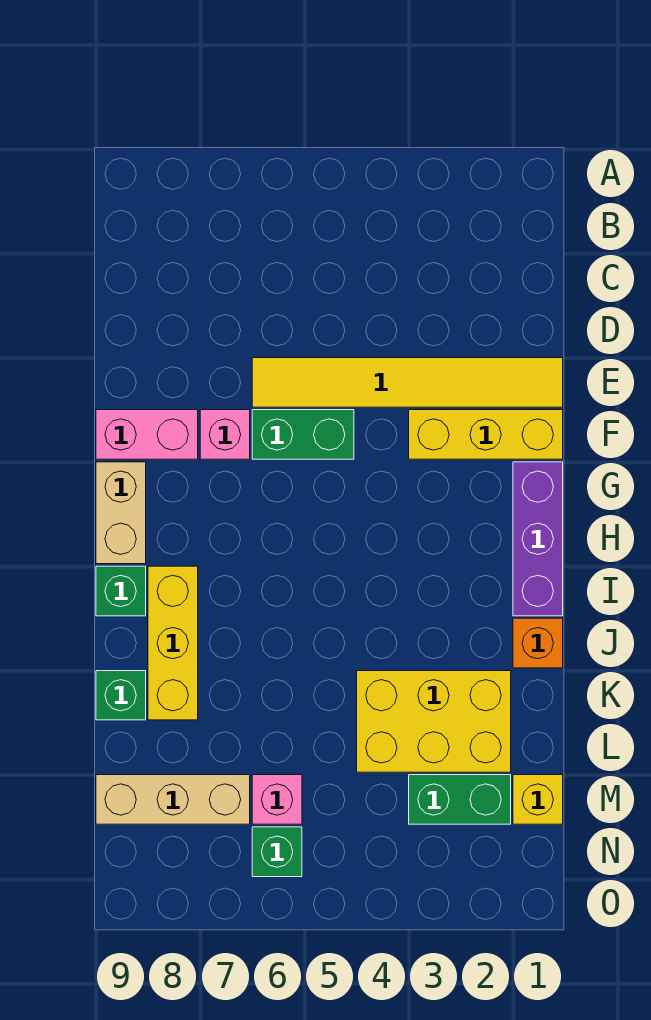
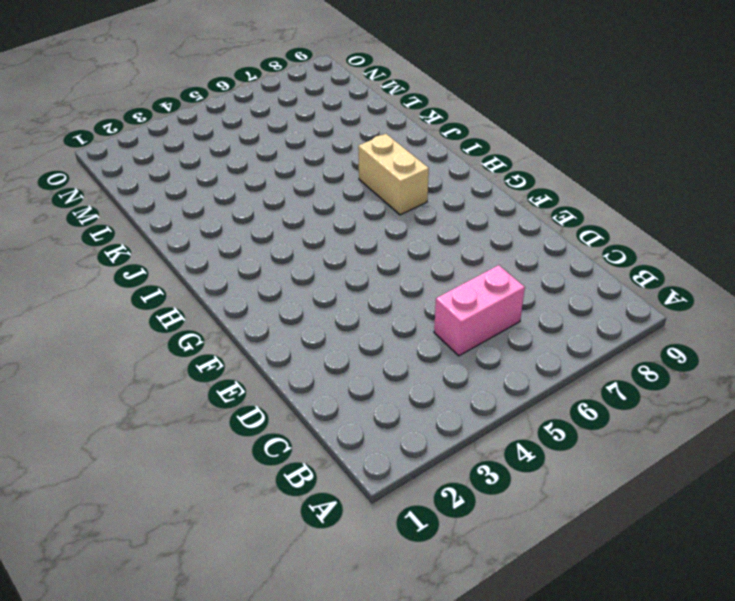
pink 1x2 brick [434,265,525,356] -> pink 1x2 brick moved to [96,410,198,459]
tan 1x2 brick [358,134,429,215] -> tan 1x2 brick moved to [96,462,146,564]
none -> yellow 1x6 tile [252,358,563,407]
none -> yellow 1x3 brick [409,410,563,459]
none -> green 1x2 brick [252,410,354,459]

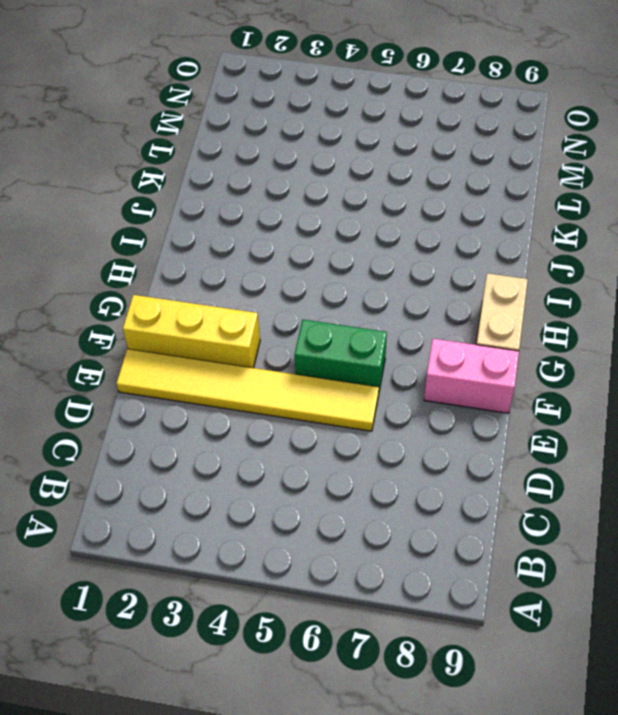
none -> pink 1x1 brick [200,410,250,459]
none -> purple 1x3 brick [513,462,563,616]
none -> yellow 1x3 brick [148,566,198,720]

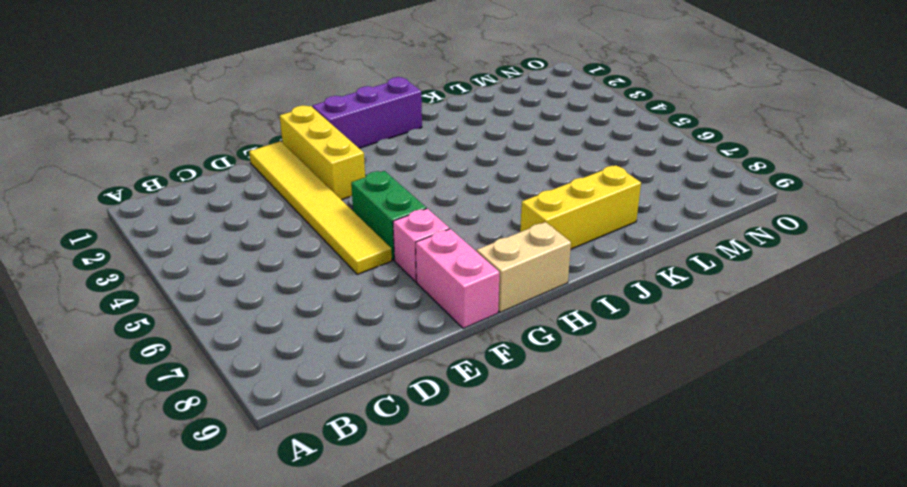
none -> green 1x1 brick [96,566,146,616]
none -> orange 1x1 brick [513,618,563,668]
none -> yellow 2x3 brick [357,671,511,772]

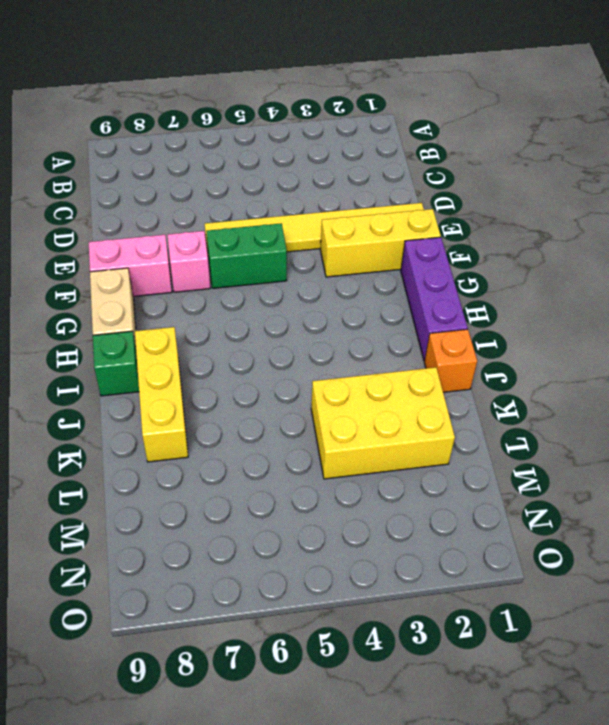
none -> green 1x1 brick [96,671,146,720]
none -> yellow 1x1 brick [513,775,563,824]
none -> green 1x2 brick [409,775,511,824]

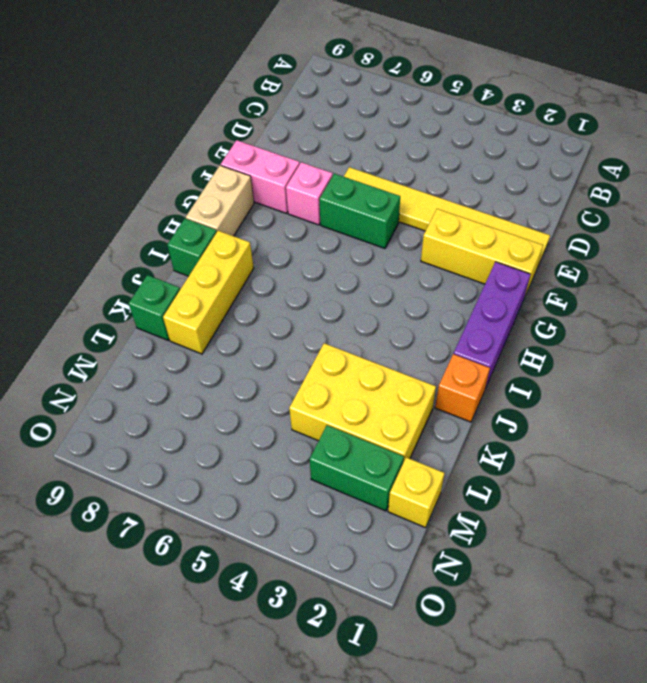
none -> pink 1x1 brick [252,775,302,824]
none -> tan 1x3 brick [96,775,250,824]
none -> green 1x1 brick [252,827,302,877]

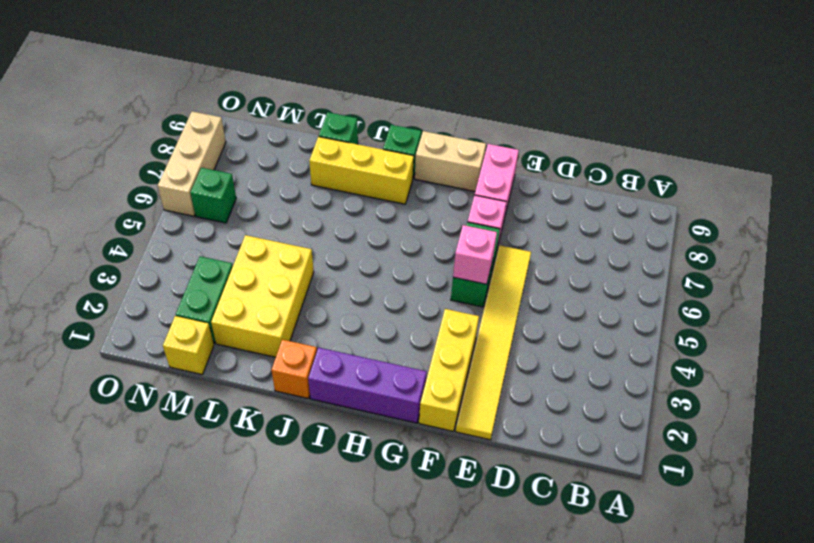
pink 1x1 brick [453,225,497,284] -> pink 1x1 brick moved to [252,775,302,824]
tan 1x3 brick [158,111,226,216] -> tan 1x3 brick moved to [96,775,250,824]

